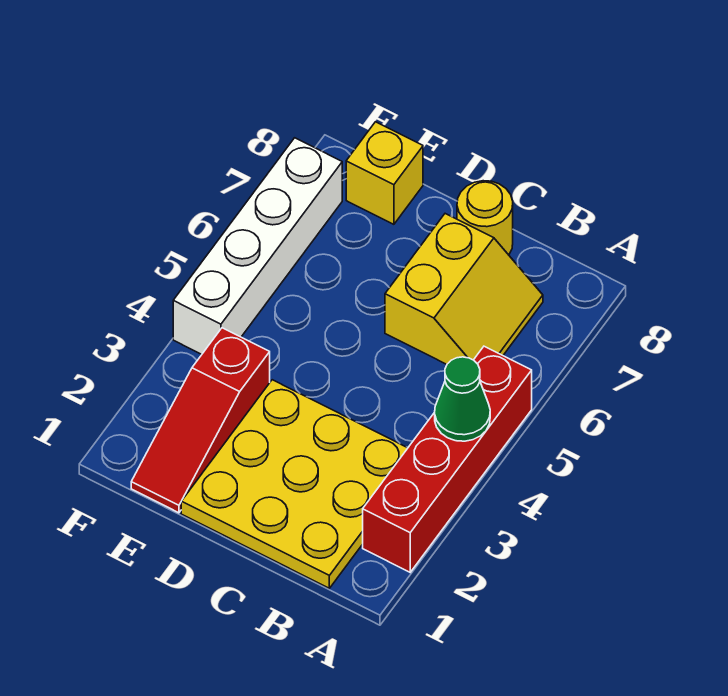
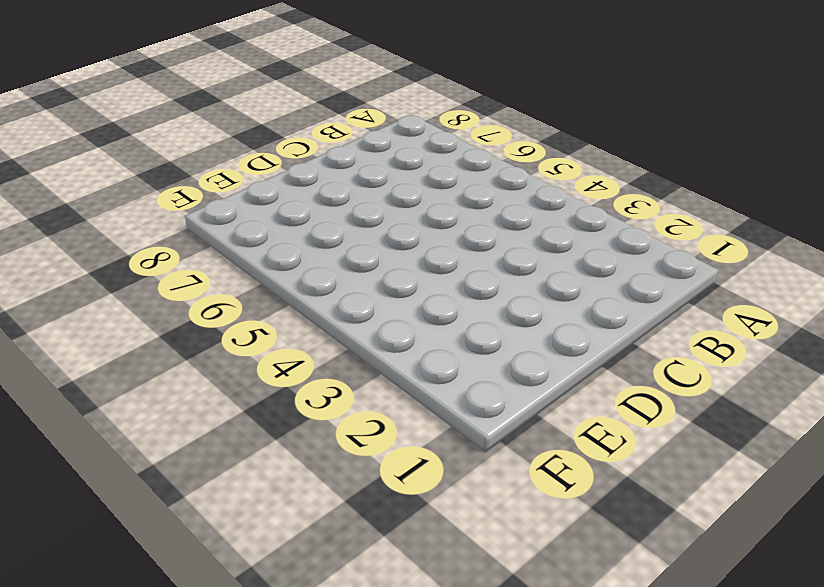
none -> red 1x4 brick [363,346,532,572]
none -> yellow 3x3 plate [181,380,408,588]

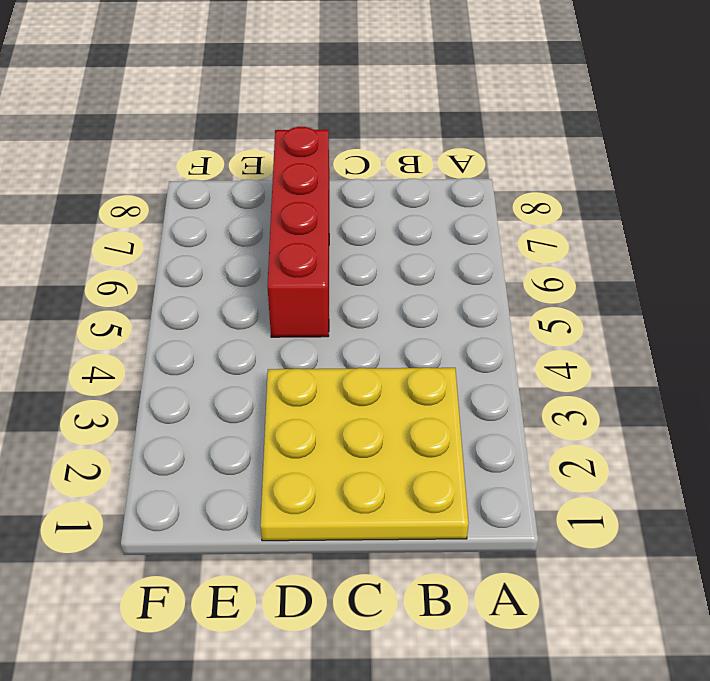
red 1x4 brick [268,127,329,337] -> red 1x4 brick moved to [363,346,532,572]
none -> yellow 2x2 slope [385,214,543,364]
none -> yellow 1x1 round brick [457,181,513,255]

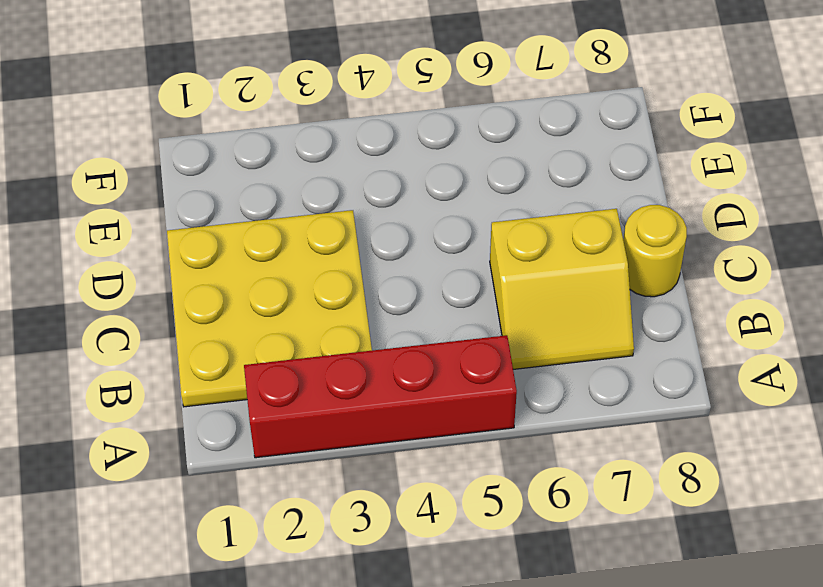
none -> red 1x3 slope [131,328,270,513]
none -> yellow 1x1 brick [346,122,423,224]

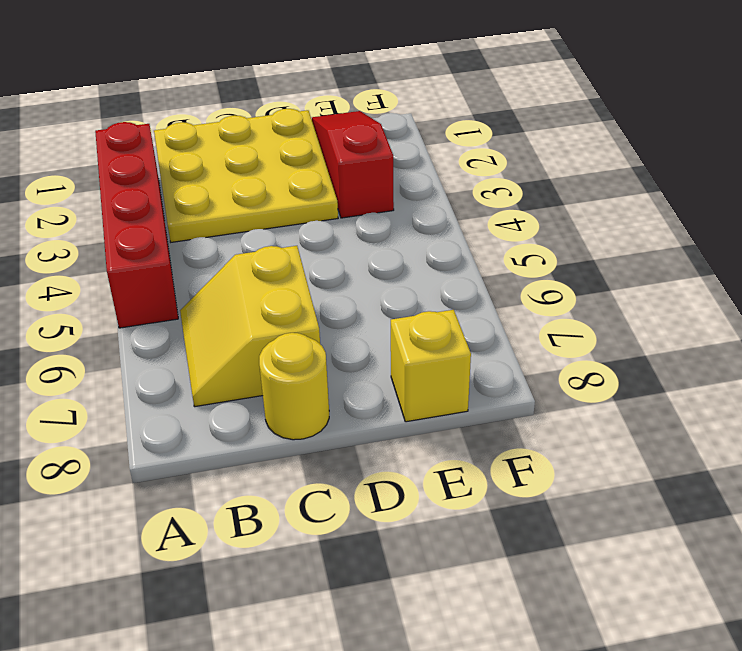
none -> white 1x4 brick [173,138,342,354]
none -> green 1x1 cone [435,357,490,441]

